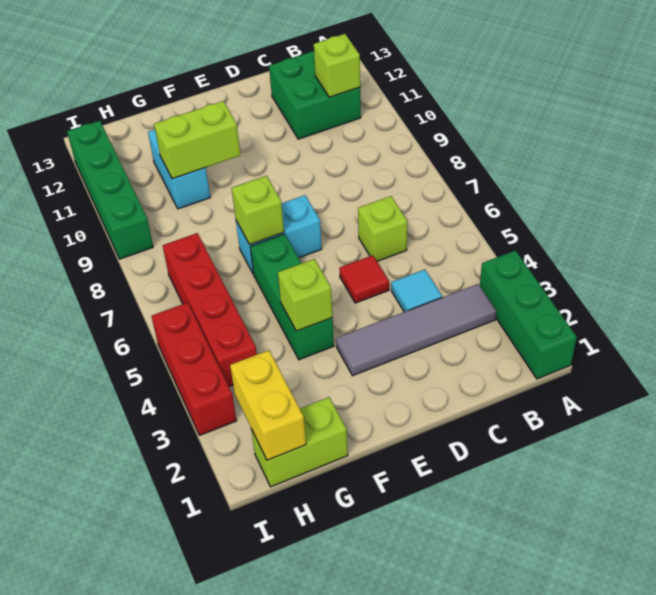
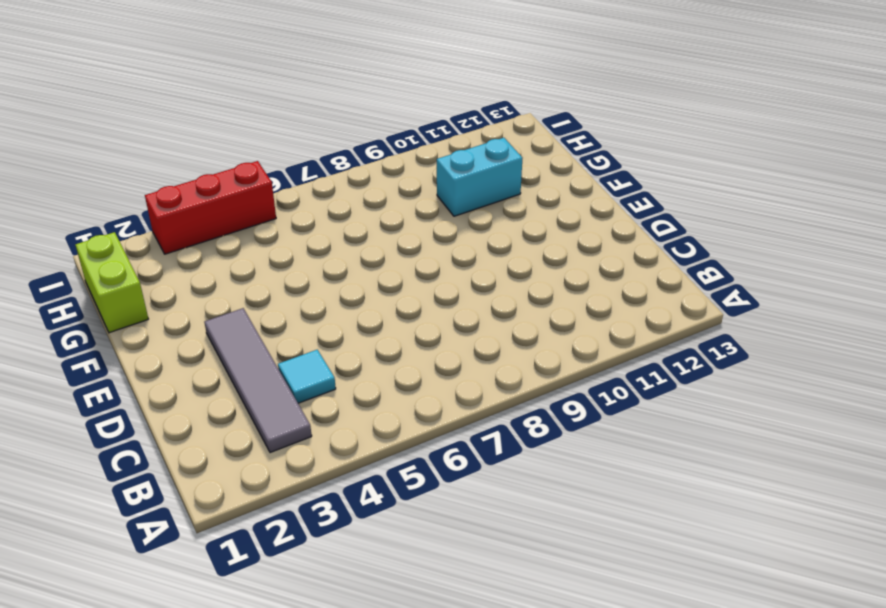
none -> green 1x3 brick [480,251,577,379]
none -> green 2x2 brick [269,51,361,139]
none -> lime 1x1 brick [358,196,407,261]

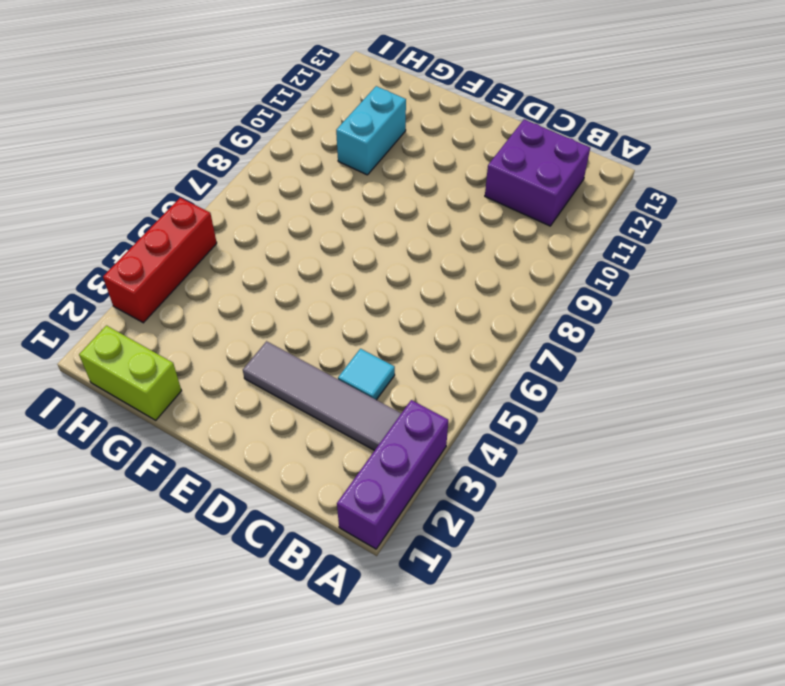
purple 1x3 brick [337,400,448,549] -> green 1x3 brick [480,251,577,379]
purple 2x2 brick [485,119,590,226] -> green 2x2 brick [269,51,361,139]
none -> lime 1x1 brick [358,196,407,261]
none -> red 1x1 tile [339,255,389,303]
none -> cyan 1x2 brick [236,195,322,274]

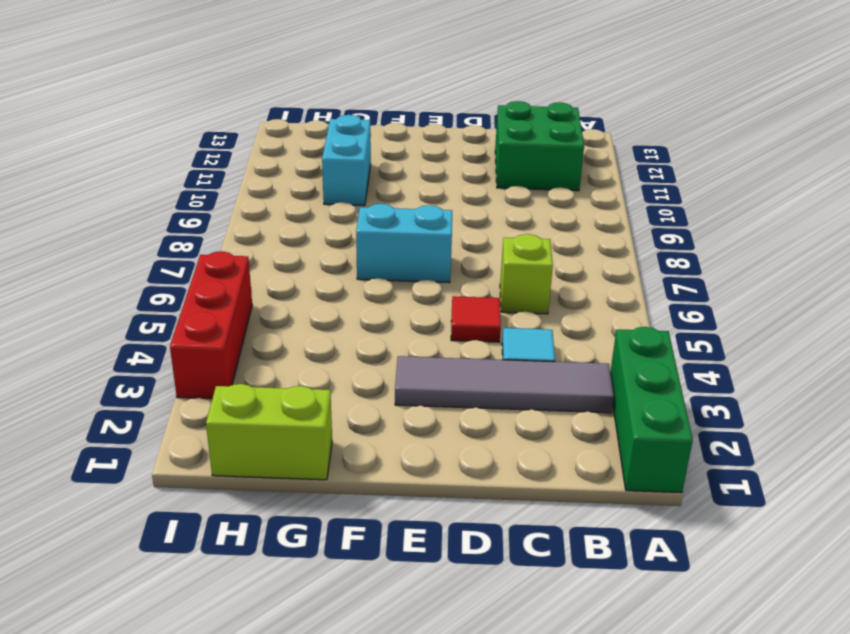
none -> green 1x3 brick [250,234,334,360]
none -> red 1x4 brick [163,233,257,386]
none -> green 1x4 brick [67,121,153,259]

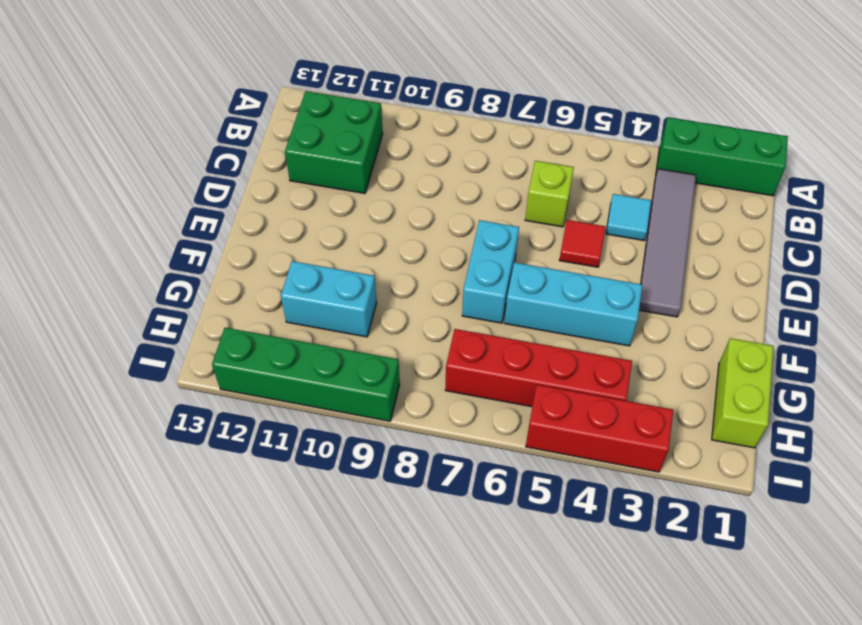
cyan 1x3 brick [504,262,642,346] -> green 1x3 brick [250,234,334,360]
none -> lime 1x1 brick [314,34,360,97]
none -> lime 1x1 brick [278,259,332,331]
none -> lime 1x1 brick [232,176,284,245]

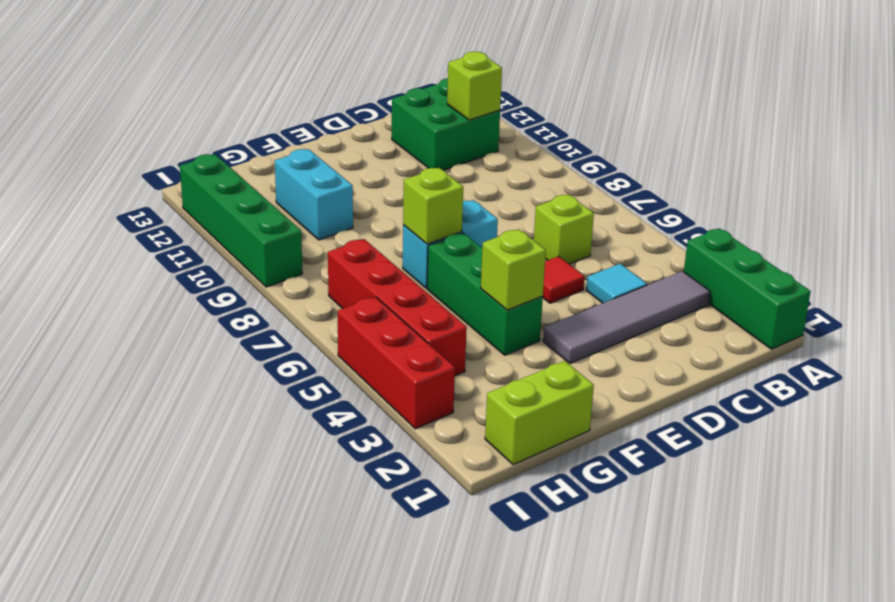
none -> lime 1x2 brick [154,101,240,179]
none -> yellow 1x2 brick [230,350,306,460]

